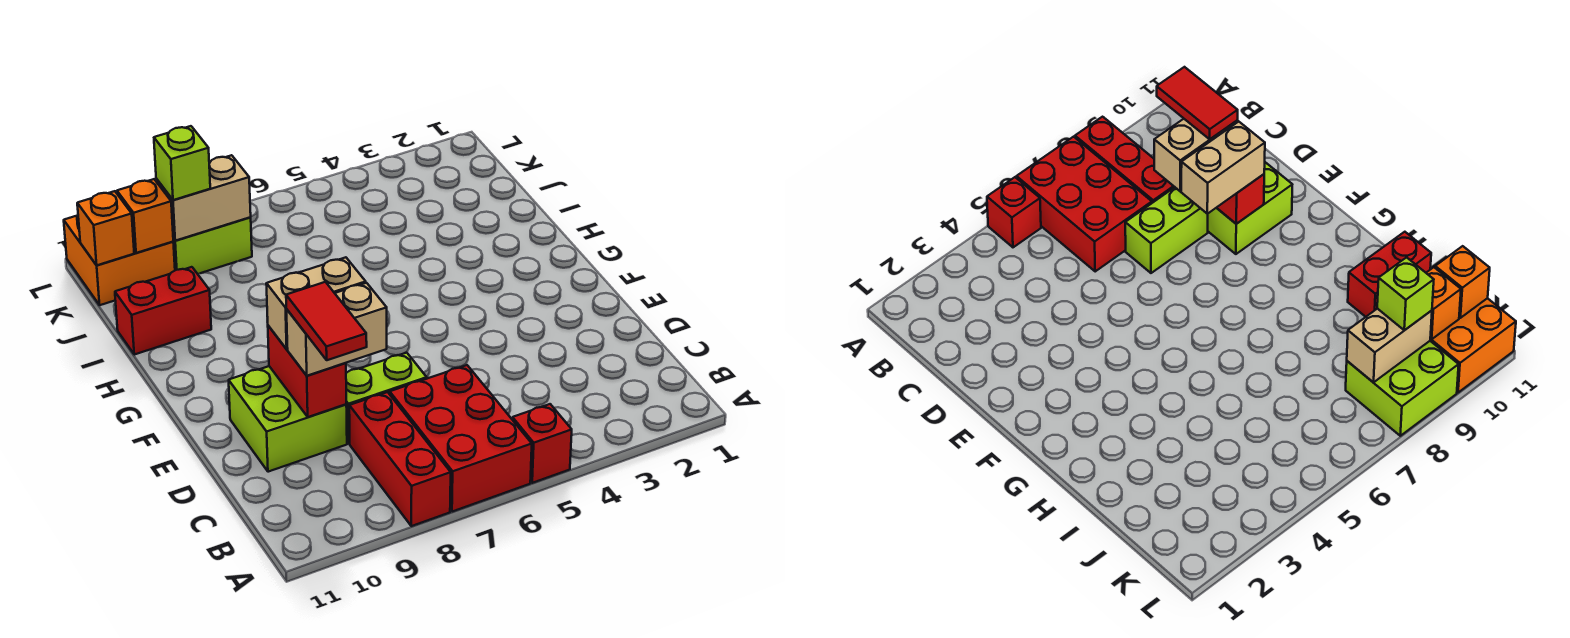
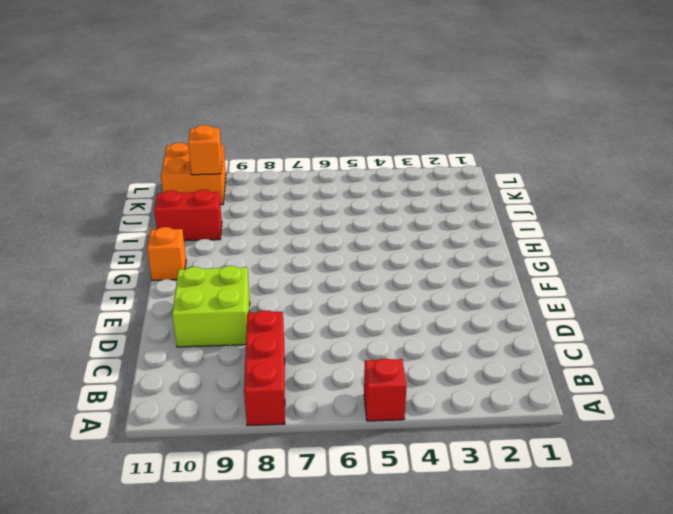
orange 1x1 brick [147,227,186,280] -> orange 1x1 brick moved to [77,191,134,265]
none -> red 2x3 brick [390,365,532,512]
none -> lime 1x2 brick [346,353,427,444]
none -> lime 2x2 brick [173,217,252,274]

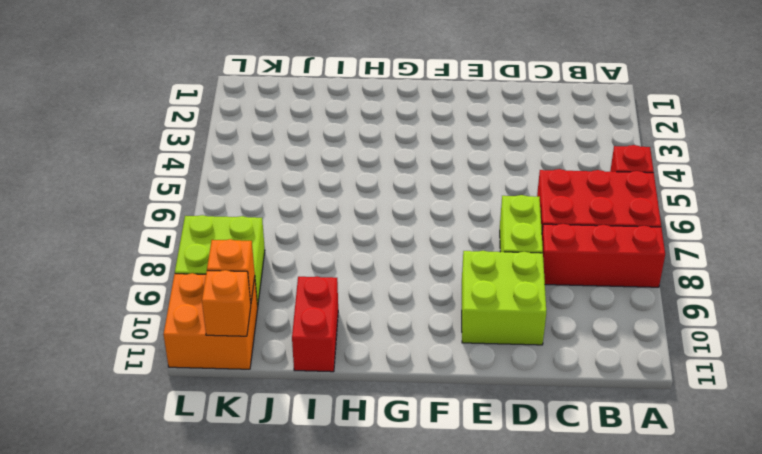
none -> red 1x2 brick [268,326,346,417]
none -> tan 1x2 brick [156,155,251,241]
none -> tan 1x2 brick [286,283,387,376]

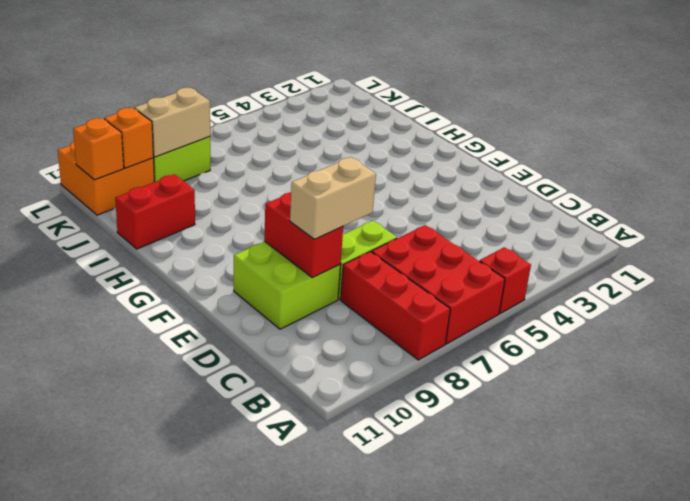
none -> tan 1x2 brick [266,257,366,349]
none -> lime 1x1 brick [154,126,210,200]
none -> red 1x2 tile [286,282,367,360]

